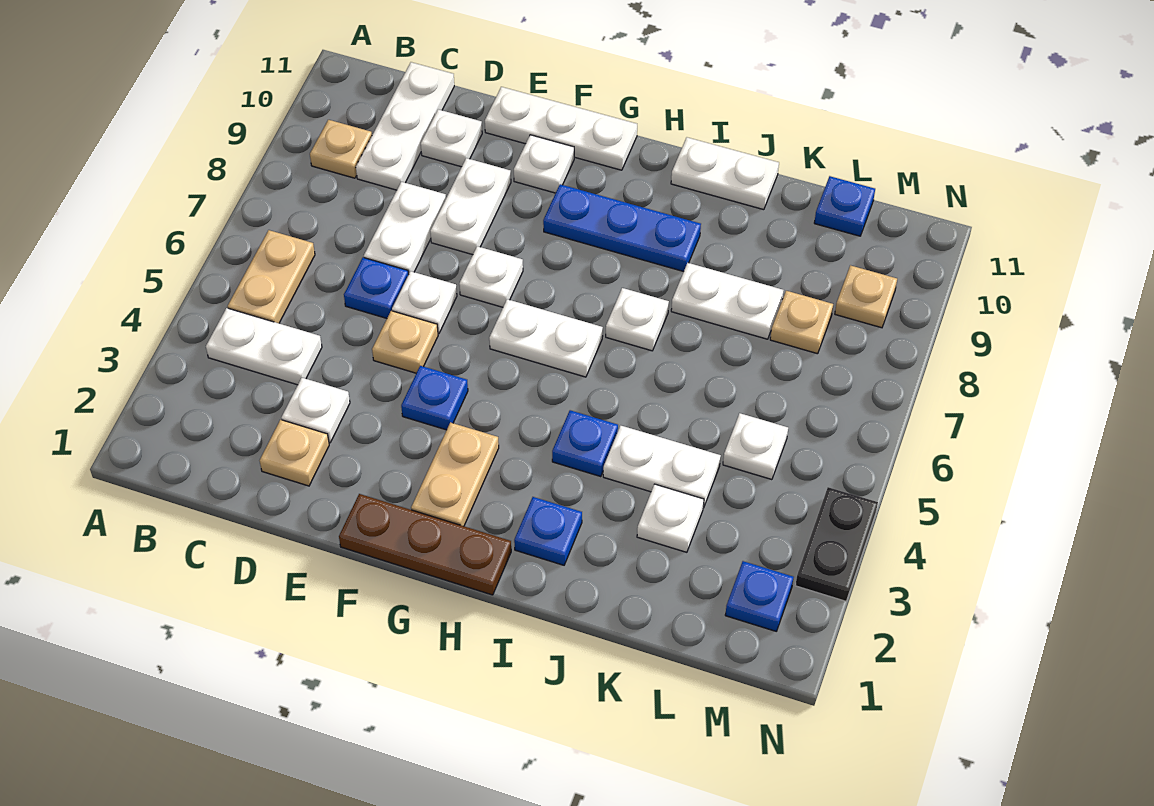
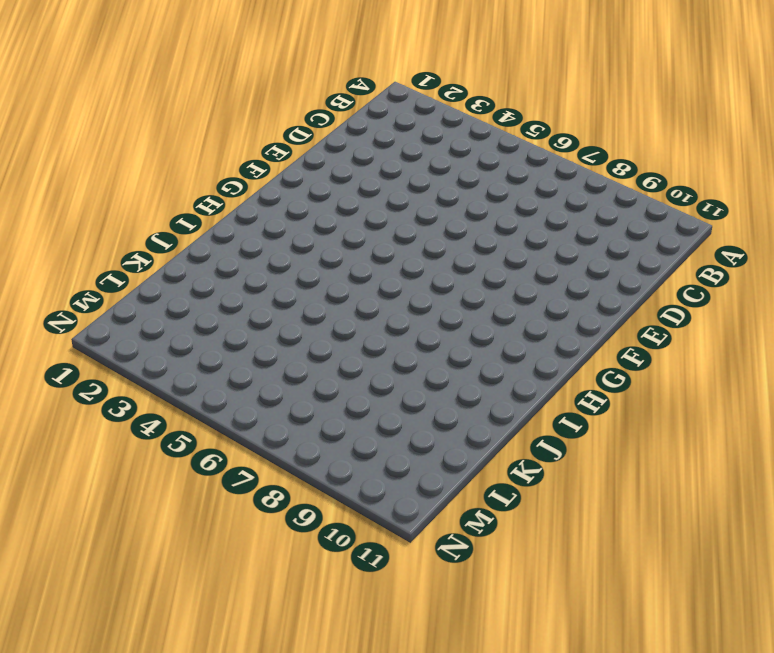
none -> white 1x2 plate [206,308,322,385]
none -> tan 1x2 plate [228,230,315,323]
none -> tan 1x1 plate [310,120,372,178]
none -> white 1x3 plate [356,62,454,190]

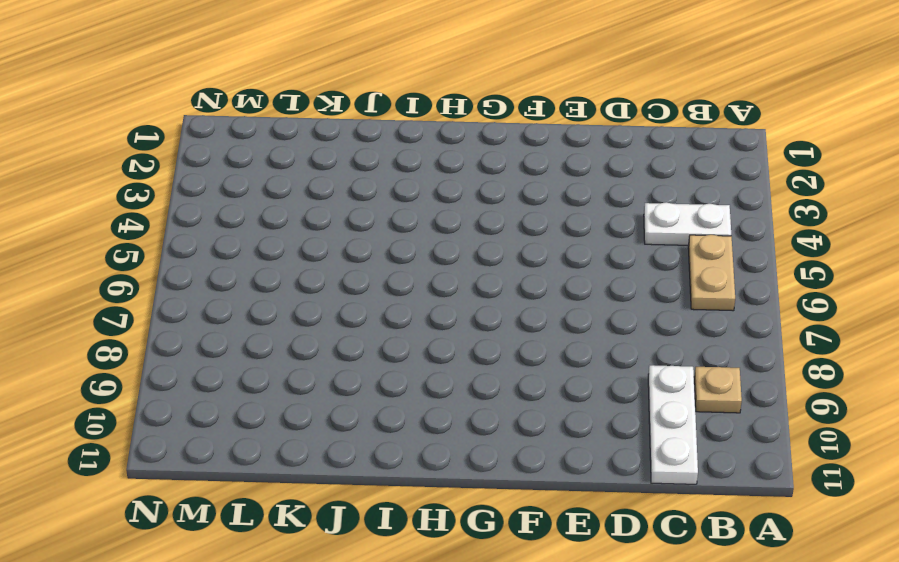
none -> tan 1x1 plate [260,420,329,486]
none -> white 1x1 plate [281,378,350,443]
none -> blue 1x1 plate [344,258,409,318]
none -> white 1x2 plate [364,182,446,274]

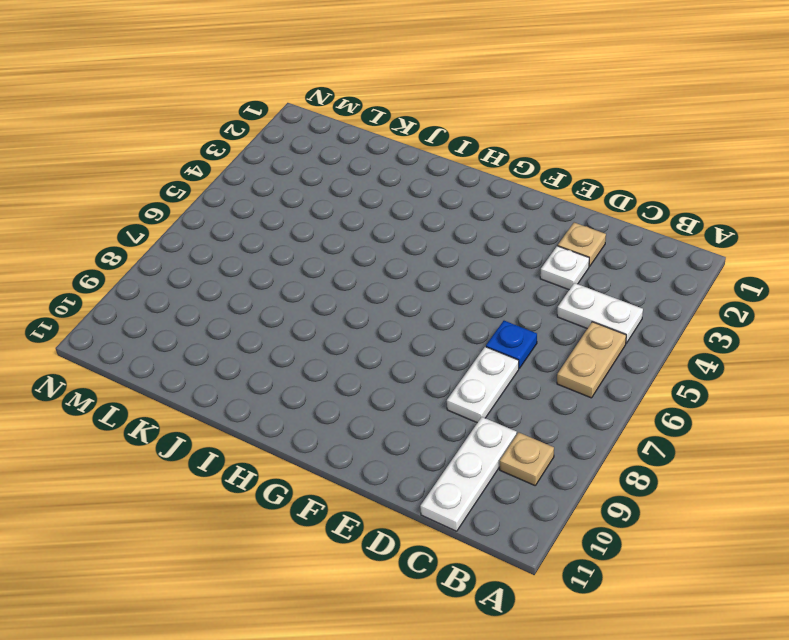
none -> white 1x1 plate [421,109,482,167]
none -> tan 1x1 plate [372,311,438,373]
none -> white 1x1 plate [392,271,457,334]
none -> white 1x2 plate [430,158,511,255]

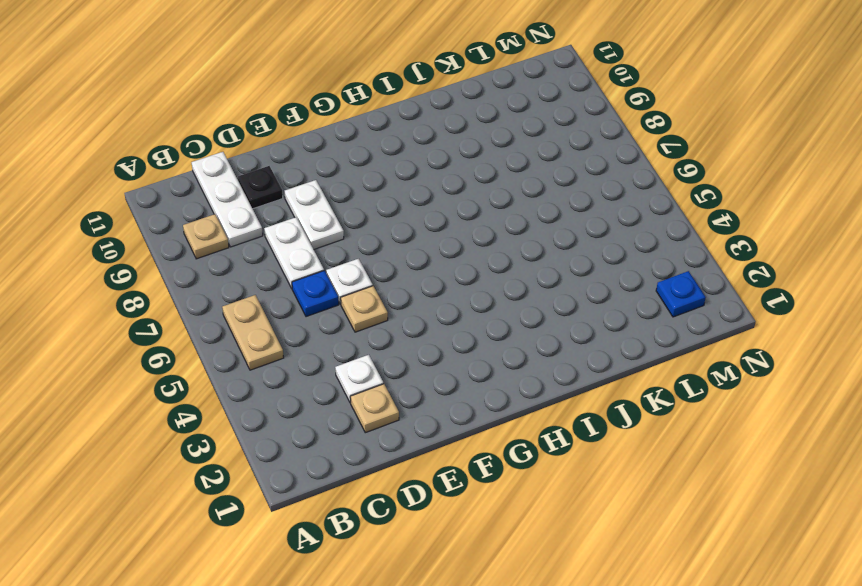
black 1x1 plate [238,166,283,209] -> white 1x1 plate [421,109,482,167]
none -> white 1x2 plate [206,308,322,385]
none -> white 1x3 plate [485,87,637,170]
none -> brown 1x3 plate [339,494,511,595]
none -> blue 1x1 plate [401,366,468,430]

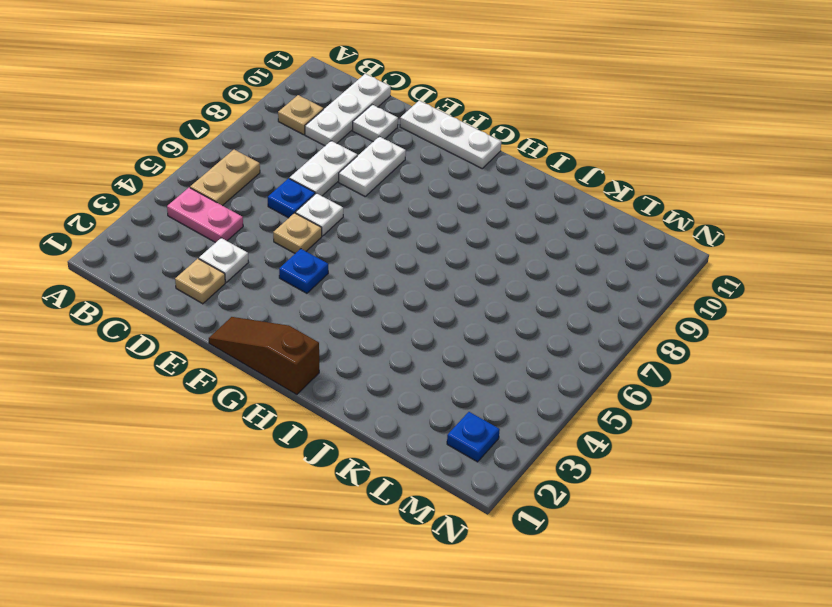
pink 1x2 plate [167,188,243,243] -> white 1x2 plate [206,308,322,385]
brown 1x3 slope [209,317,319,395] -> brown 1x3 plate [339,494,511,595]
none -> white 1x1 plate [459,246,523,307]
none -> white 1x1 plate [514,135,574,193]
none -> tan 1x2 plate [411,422,499,526]
none -> white 1x2 plate [489,299,603,377]

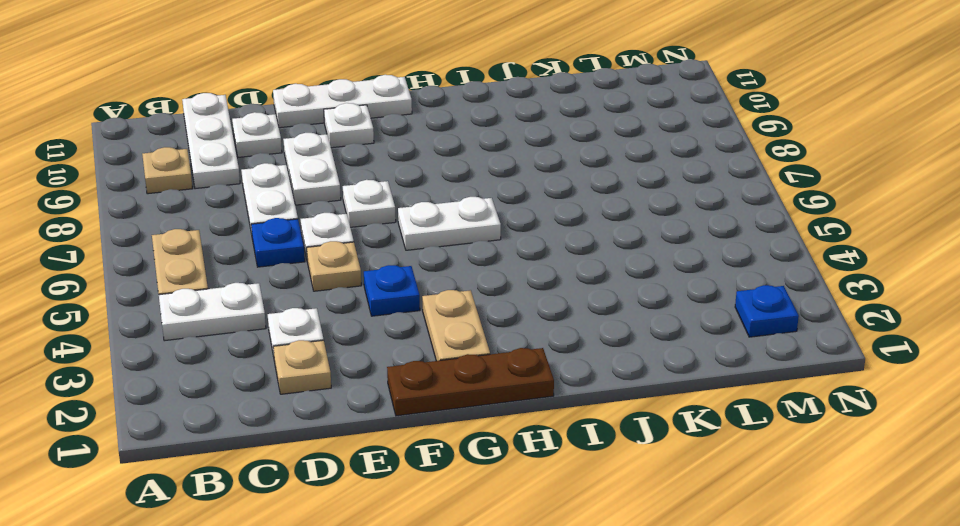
none -> blue 1x3 plate [543,184,701,272]
none -> blue 1x1 plate [514,497,582,565]
none -> blue 1x1 plate [552,410,618,477]
none -> white 1x1 plate [606,288,669,351]

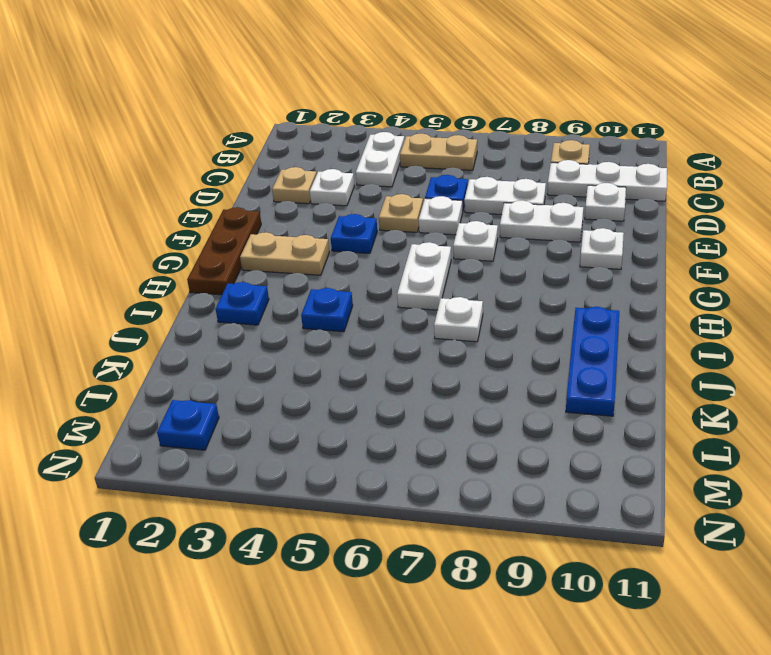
blue 1x3 plate [566,307,619,416] -> blue 1x3 plate moved to [543,184,701,272]
none -> white 1x3 plate [485,87,637,170]
none -> white 1x2 plate [671,137,779,210]
none -> white 1x2 plate [603,426,721,508]
none -> white 1x2 plate [671,263,783,339]

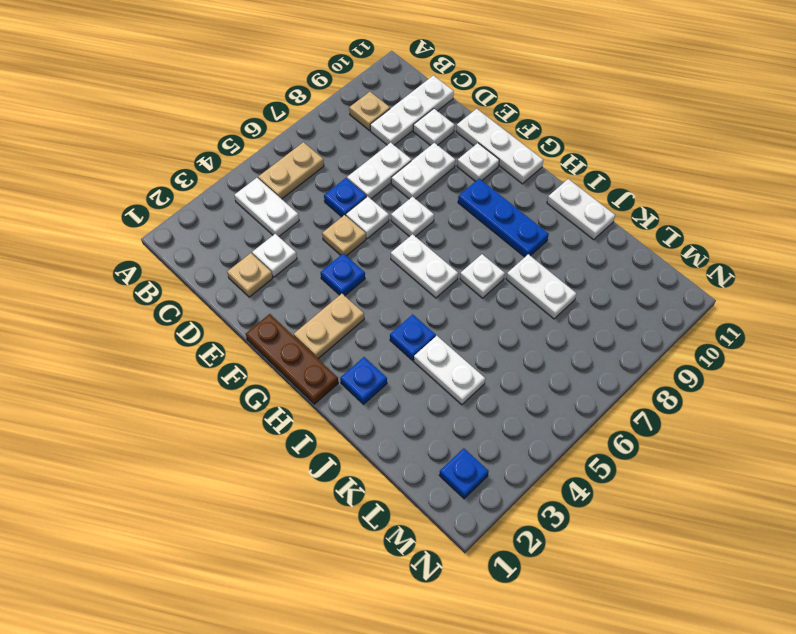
none -> white 1x1 plate [637,484,704,552]
none -> white 1x1 plate [723,413,788,480]
none -> tan 1x1 plate [770,291,833,354]
none -> blue 1x1 plate [814,176,875,236]

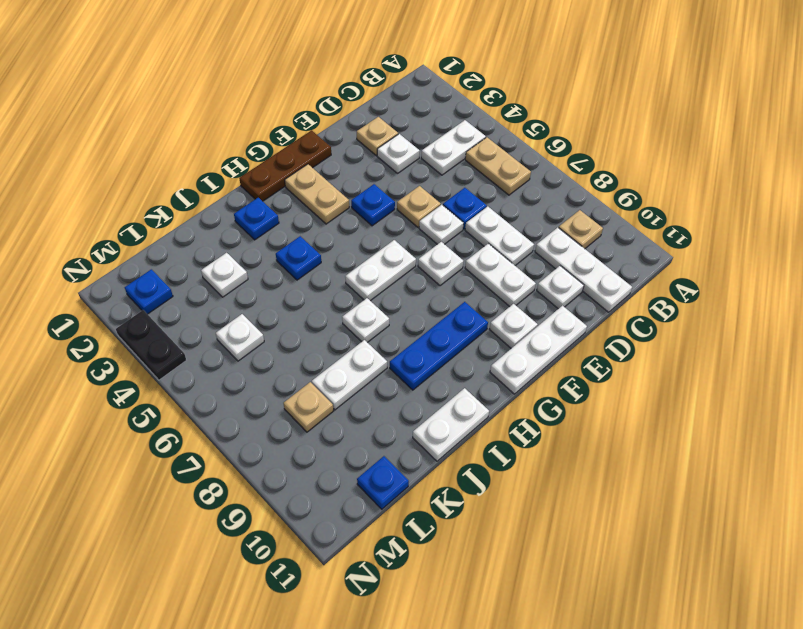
none -> white 1x2 plate [603,426,721,508]
none -> tan 1x1 plate [835,265,897,328]

